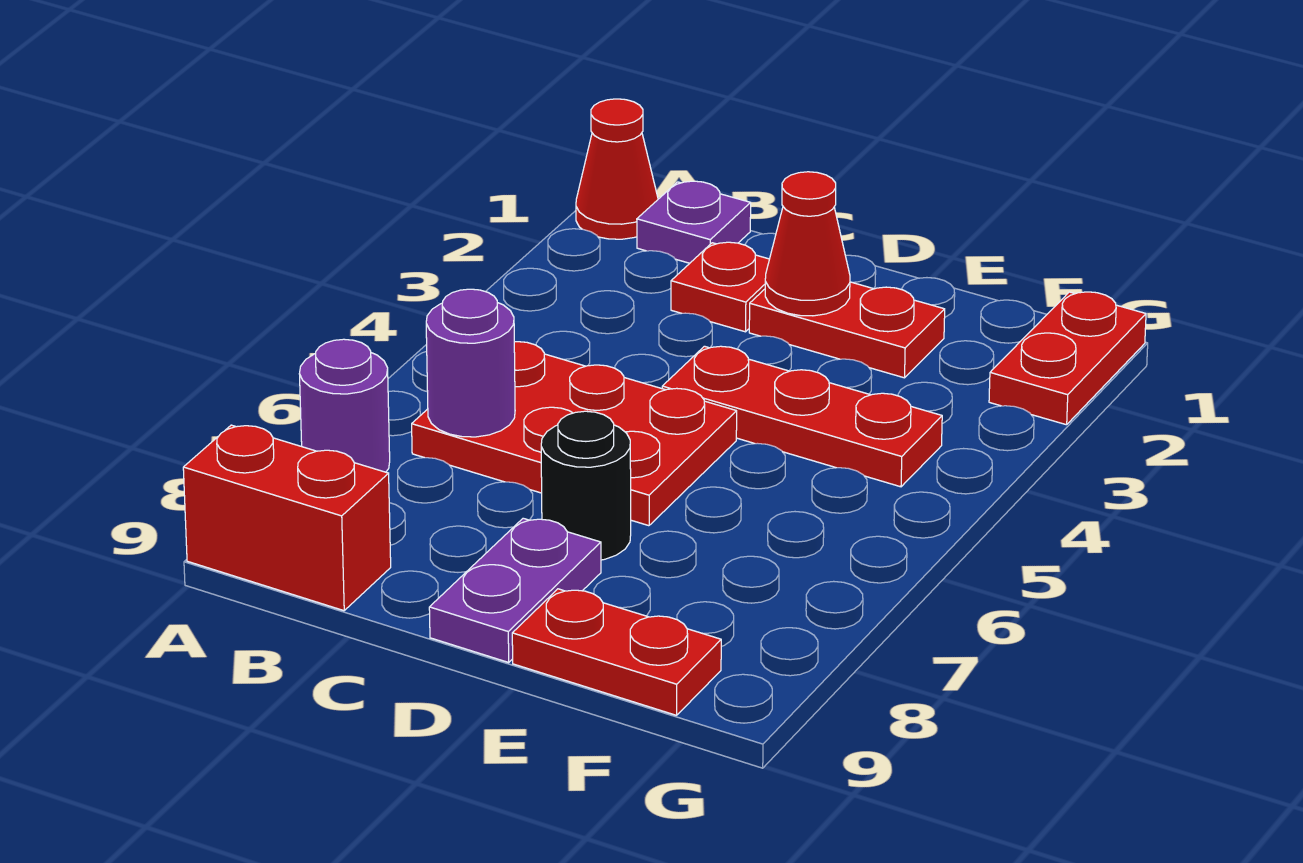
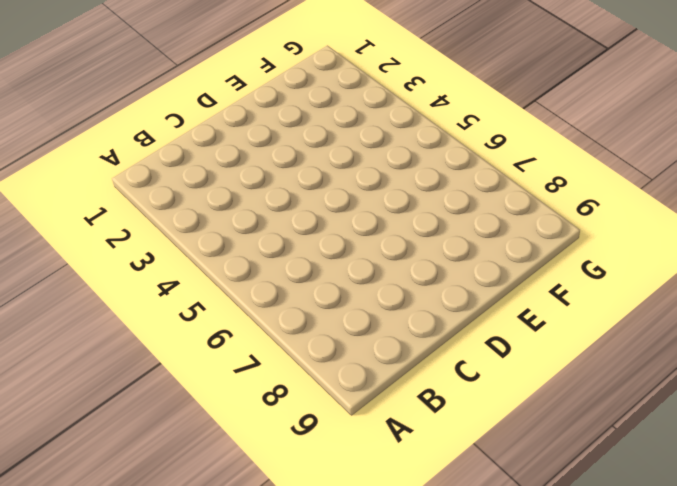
none -> red 1x1 cone [576,99,658,239]
none -> purple 1x1 round brick [299,339,390,472]
none -> red 1x2 brick [183,425,391,611]

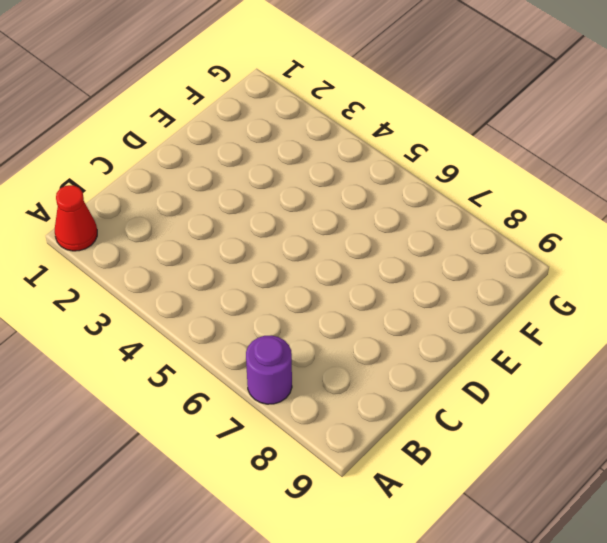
none -> red 1x2 brick [183,425,391,611]
none -> purple 1x1 plate [637,181,751,263]
none -> red 2x3 plate [412,342,737,526]

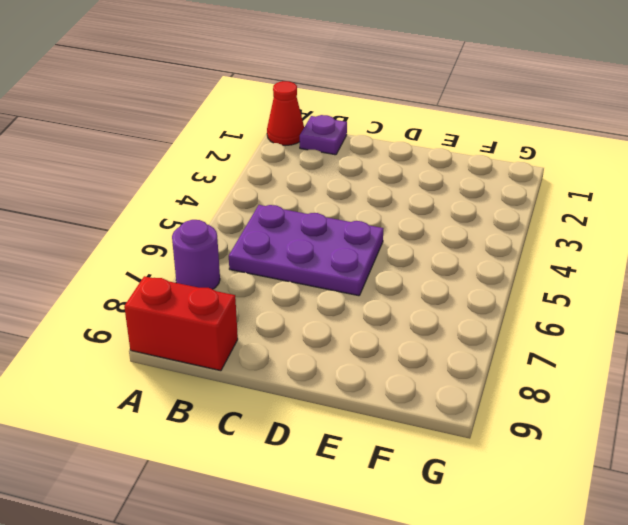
purple 2x3 plate [229,205,383,296] -> red 2x3 plate [412,342,737,526]
none -> red 1x1 plate [671,242,769,332]
none -> red 1x2 plate [749,282,945,378]
none -> red 1x3 plate [662,346,942,487]

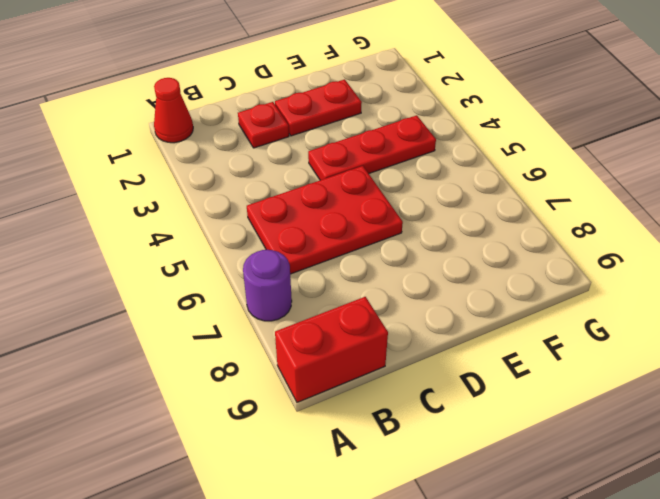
none -> purple 1x1 plate [637,181,751,263]
none -> black 1x1 round brick [541,411,631,560]
none -> purple 1x2 plate [429,518,601,662]

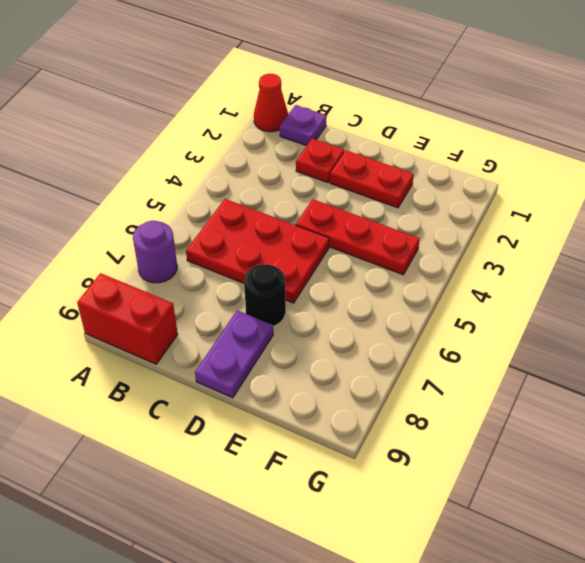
none -> red 1x2 plate [512,589,721,715]
none -> red 1x2 plate [989,292,1146,425]
none -> purple 1x1 round brick [426,289,515,437]

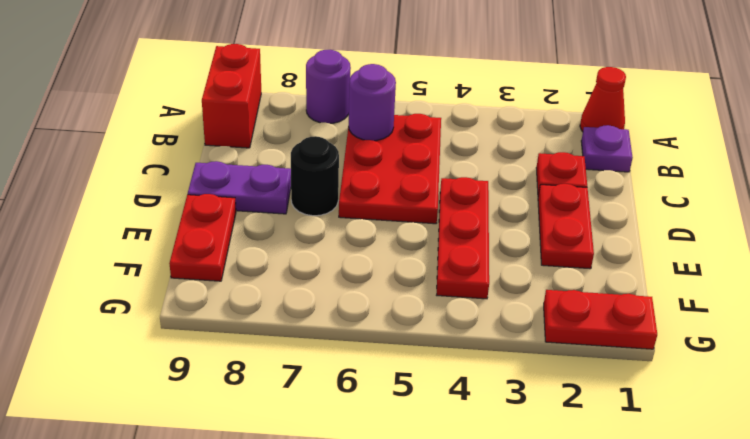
none -> red 1x1 cone [765,172,850,316]

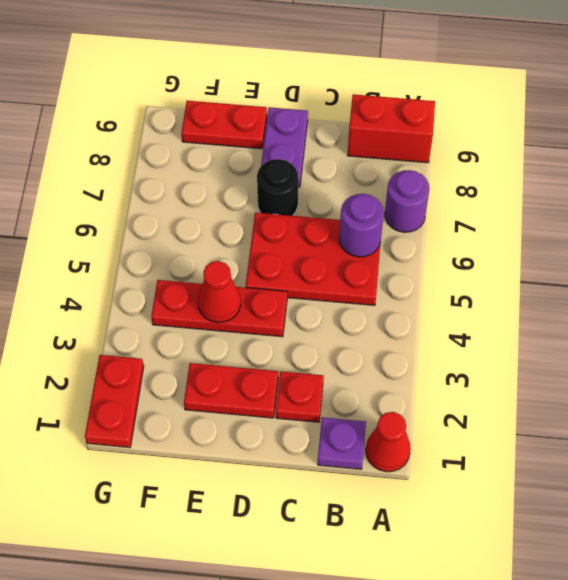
red 1x1 cone [198,261,241,323] -> red 1x1 cone moved to [765,172,850,316]

